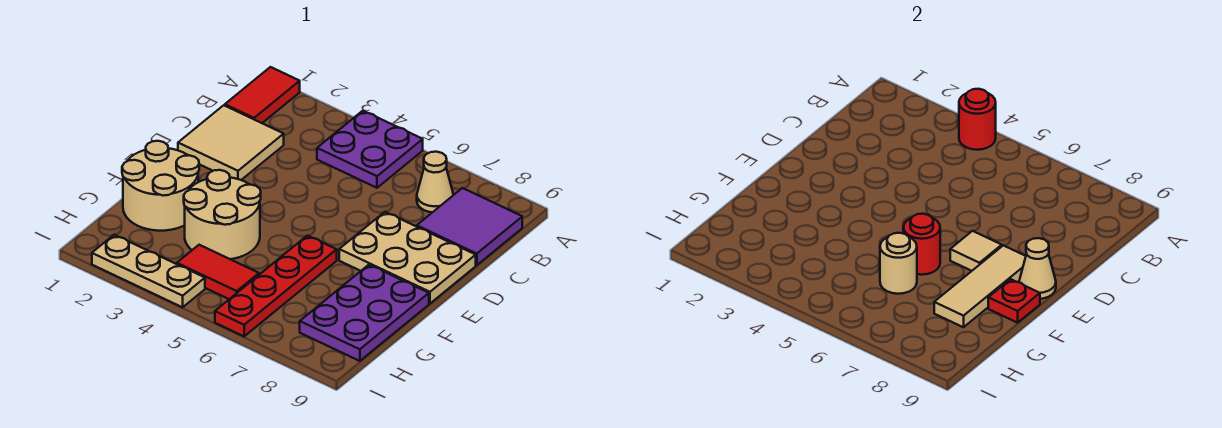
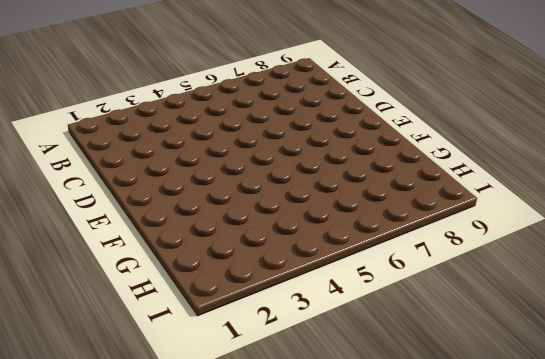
none -> red 1x2 tile [225,67,300,123]
none -> purple 2x2 plate [317,111,423,188]
none -> tan 1x1 cone [417,152,453,212]

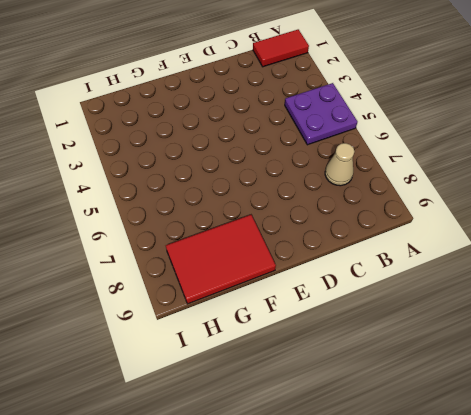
red 2x3 tile [166,215,276,304] -> purple 2x3 plate [300,265,429,361]
none -> purple 2x2 tile [417,188,522,265]
none -> tan 2x2 tile [178,105,284,180]
none -> tan 2x3 plate [339,212,476,303]

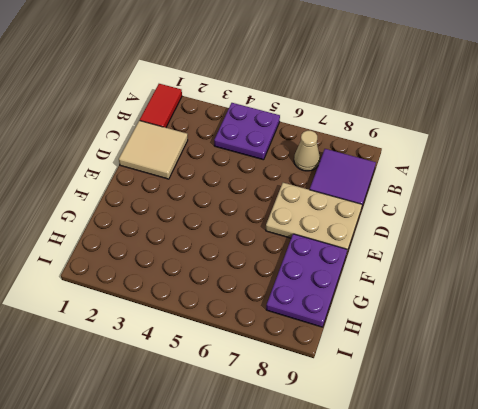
none -> tan 2x2 round brick [122,141,199,231]
none -> tan 2x2 round brick [184,170,261,259]
none -> red 1x4 plate [215,236,337,336]

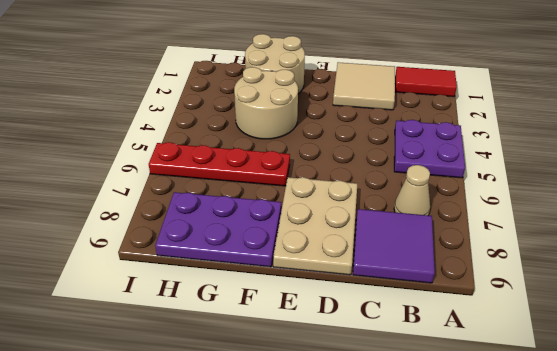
none -> red 1x2 tile [177,245,259,299]
none -> tan 1x3 plate [92,235,205,307]
none -> red 1x1 round brick [959,89,996,150]

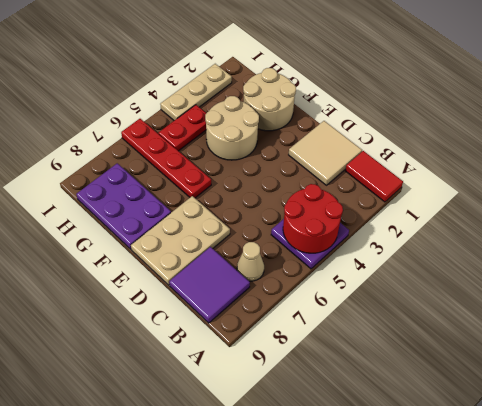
red 2x2 round brick [283,184,343,253] -> red 1x1 round brick [959,89,996,150]
red 1x2 plate [159,105,206,151] -> red 1x2 tile [177,245,259,299]
none -> tan 1x1 tile [950,231,1002,271]
none -> tan 1x3 tile [934,245,1026,327]
none -> tan 1x1 cone [1019,238,1056,299]

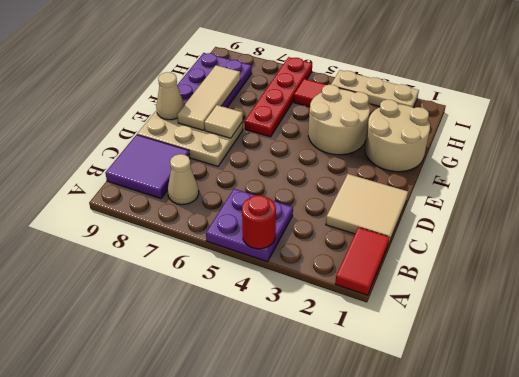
none -> red 1x1 round brick [903,214,940,275]
none -> red 1x1 plate [988,279,1040,323]
none -> tan 1x1 round brick [880,233,917,294]

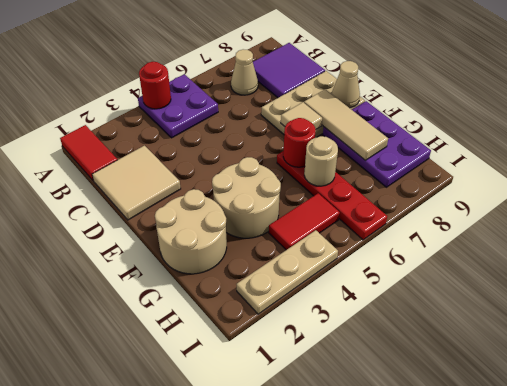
none -> red 1x1 plate [988,279,1040,323]

